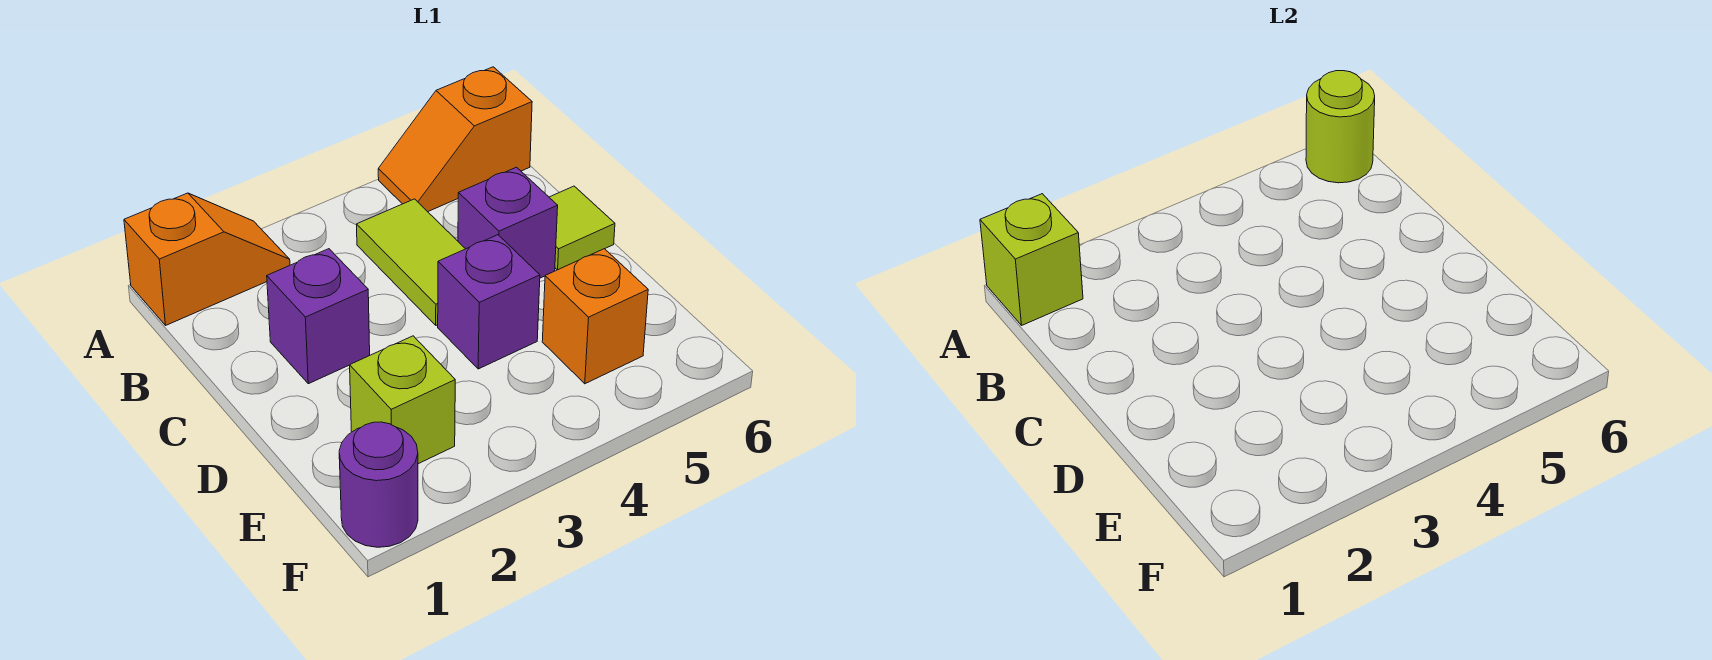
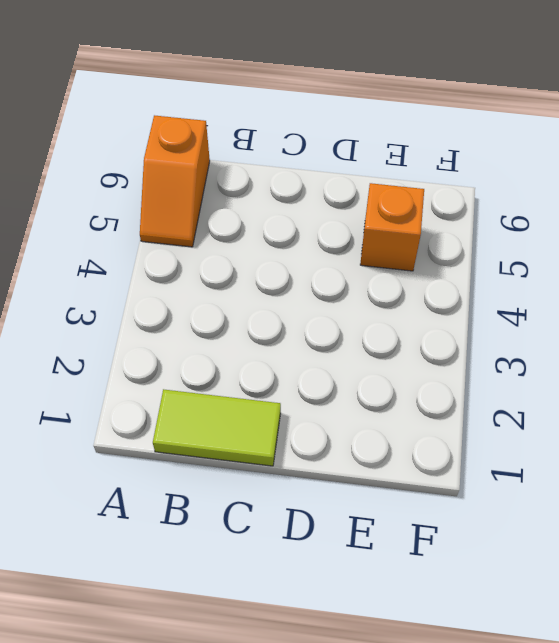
lime 1x2 tile [153,389,281,466] -> lime 1x2 tile moved to [357,199,465,325]
none -> orange 1x2 slope [124,193,290,325]
none -> purple 1x1 brick [267,249,370,384]
none -> purple 1x1 brick [458,167,558,278]

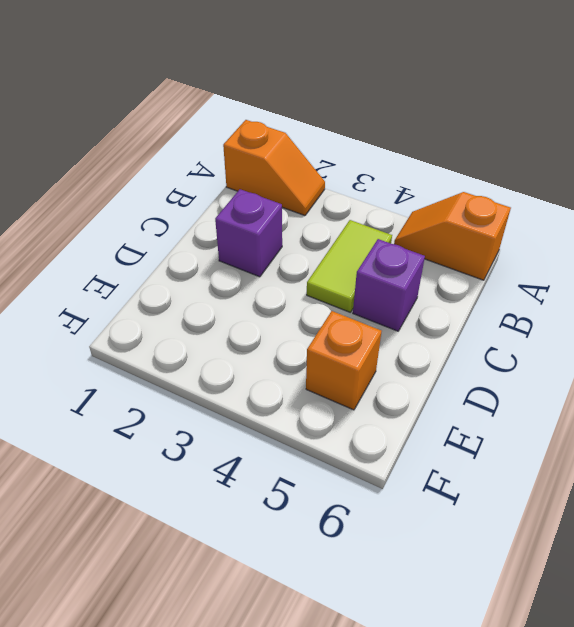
none -> lime 1x1 tile [549,186,615,270]
none -> purple 1x1 brick [438,235,540,369]
none -> lime 1x1 brick [350,336,455,464]

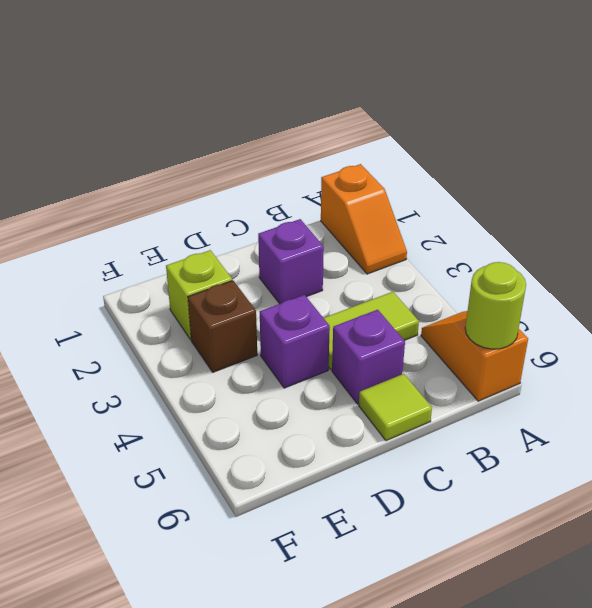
brown 1x1 brick [188,280,257,372] -> none
none -> orange 1x1 brick [542,249,648,384]
none -> purple 1x1 round brick [339,422,418,547]
none -> lime 1x1 brick [980,194,1083,325]

